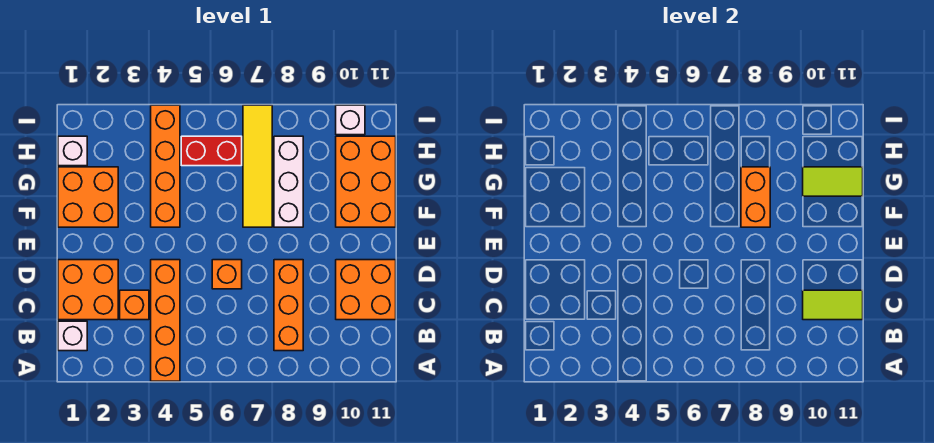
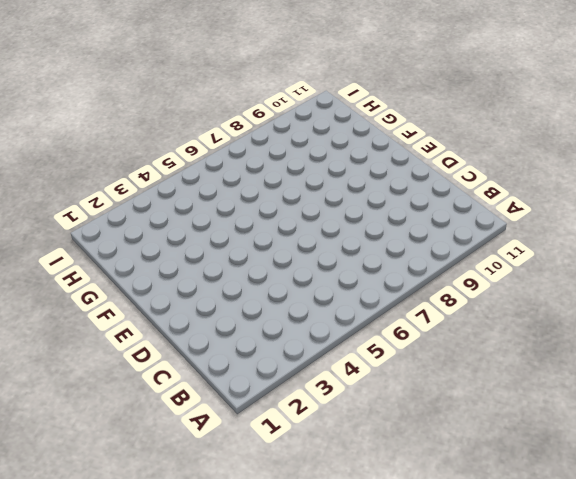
none -> orange 1x4 brick [151,260,180,381]
none -> white 1x1 brick [58,321,87,351]
none -> orange 1x3 brick [274,260,303,351]

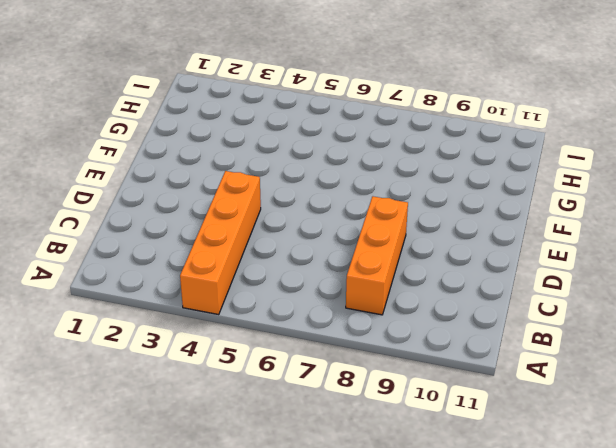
none -> white 1x1 brick [58,321,87,351]
none -> orange 2x2 brick [58,260,118,320]
none -> orange 1x1 brick [120,290,149,320]

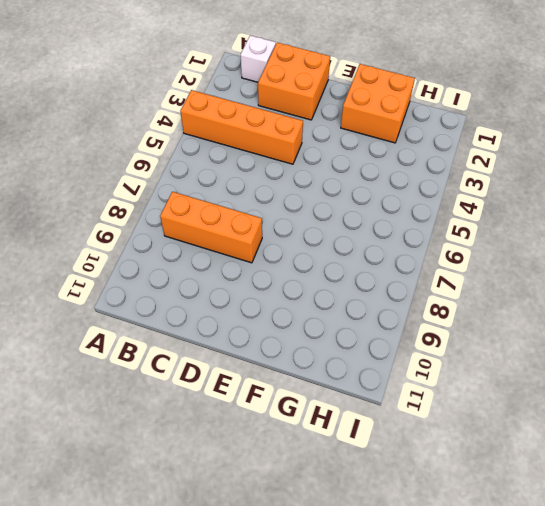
none -> orange 1x1 brick [120,290,149,320]
none -> orange 2x2 brick [336,260,396,320]
none -> orange 1x1 brick [212,260,242,289]

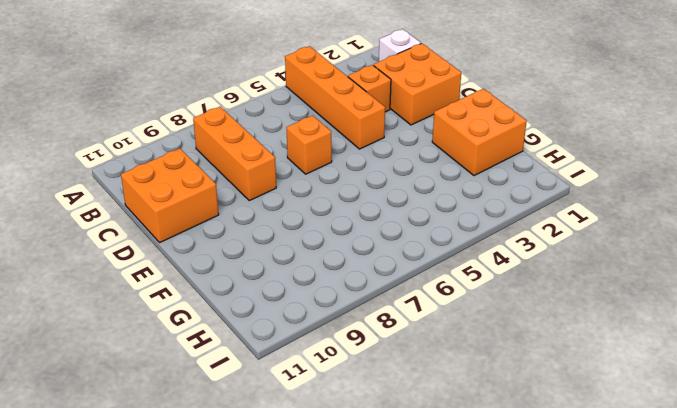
none -> orange 1x4 brick [151,105,180,227]
none -> yellow 1x4 tile [243,105,272,227]
none -> white 1x3 brick [274,136,303,227]

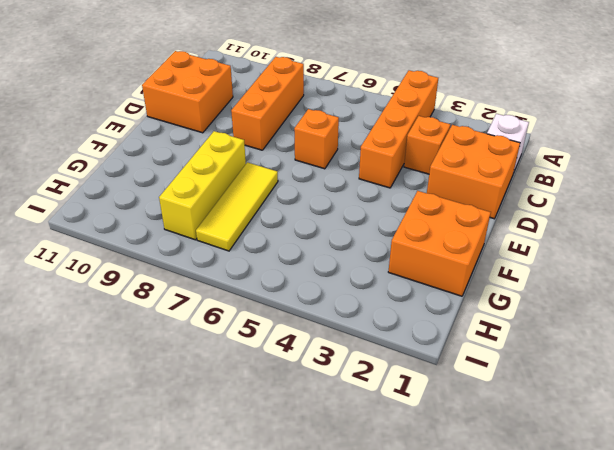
yellow 1x3 tile [196,162,278,251] -> yellow 1x4 tile [243,105,272,227]
yellow 1x3 brick [159,131,246,240] -> white 1x3 brick [274,136,303,227]
none -> orange 1x4 brick [151,105,180,227]
none -> orange 2x3 brick [336,136,396,227]
none -> white 1x1 brick [58,136,87,166]

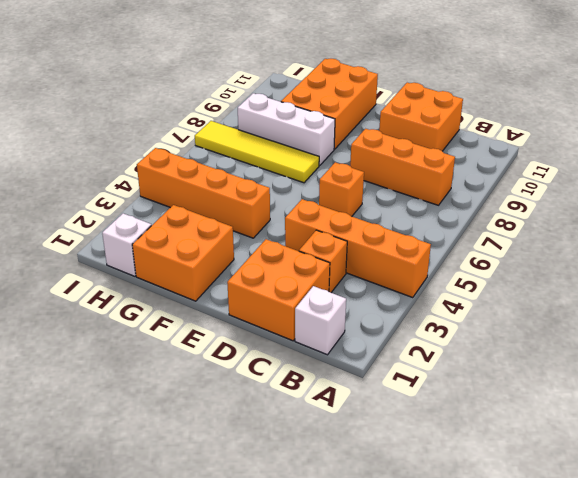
orange 2x3 brick [281,59,378,149] -> orange 2x3 brick turned to [336,136,396,227]
none -> red 1x2 brick [181,136,242,166]
none -> white 1x1 brick [336,105,365,135]
none -> lime 1x2 tile [803,290,863,320]

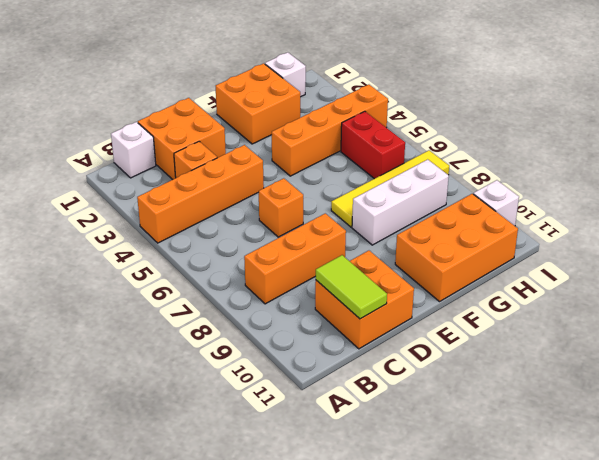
none -> orange 1x2 brick [741,167,770,227]
none -> lime 1x2 tile [803,167,863,196]

